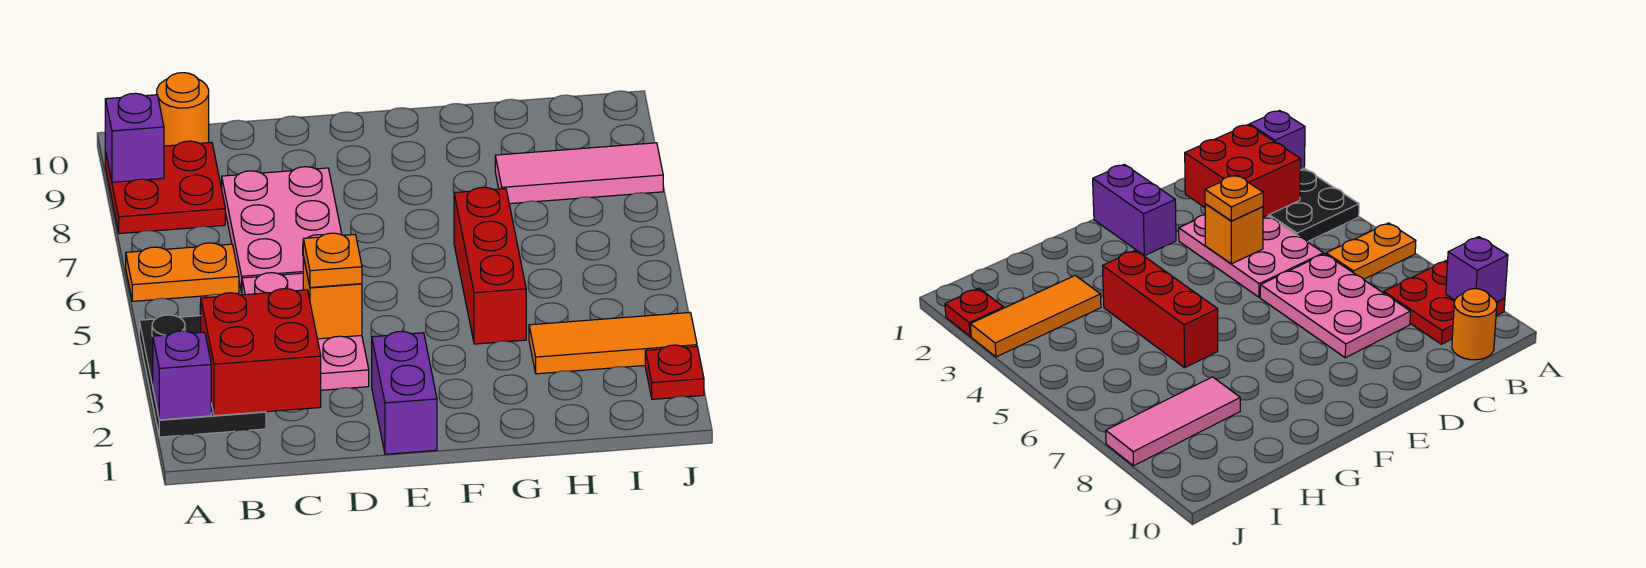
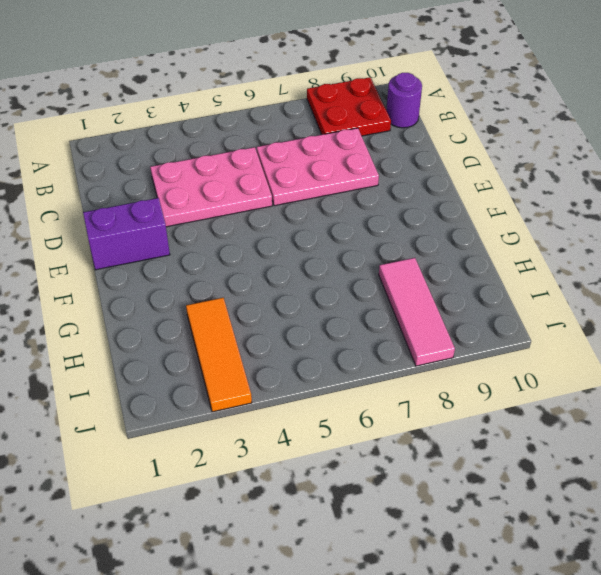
purple 1x1 round brick [386,73,422,128] -> orange 1x1 round brick [157,73,209,146]
none -> black 2x3 plate [139,315,266,437]
none -> orange 1x2 plate [126,243,239,301]
none -> red 1x3 brick [454,187,526,344]

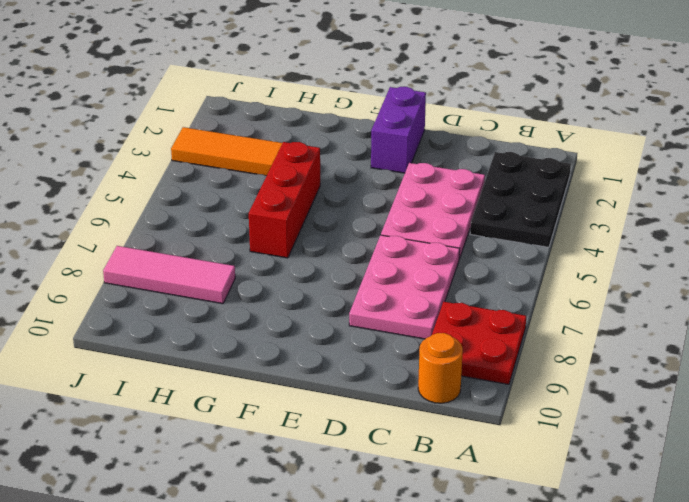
none -> orange 1x2 plate [126,243,239,301]
none -> red 1x1 plate [645,345,704,399]
none -> purple 1x1 brick [153,331,211,420]

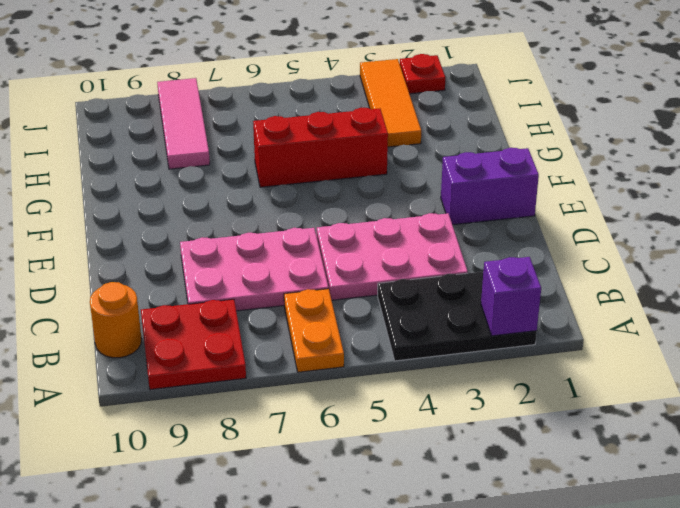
none -> purple 1x1 brick [105,93,164,182]
none -> red 2x2 brick [201,289,321,416]
none -> orange 1x1 brick [303,256,362,339]

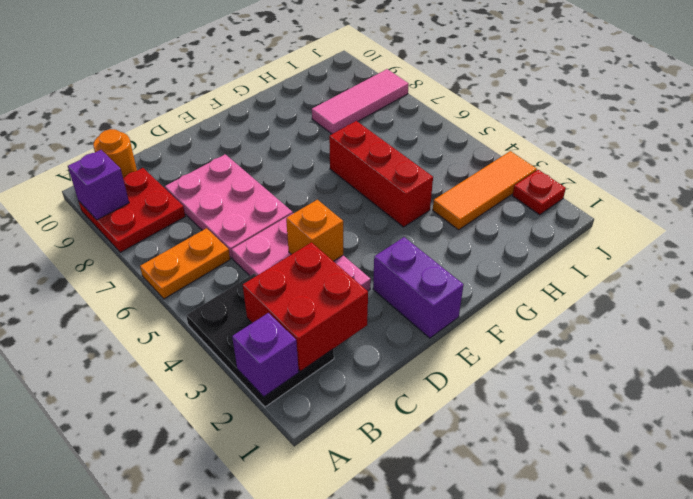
none -> orange 1x1 plate [303,233,362,287]

